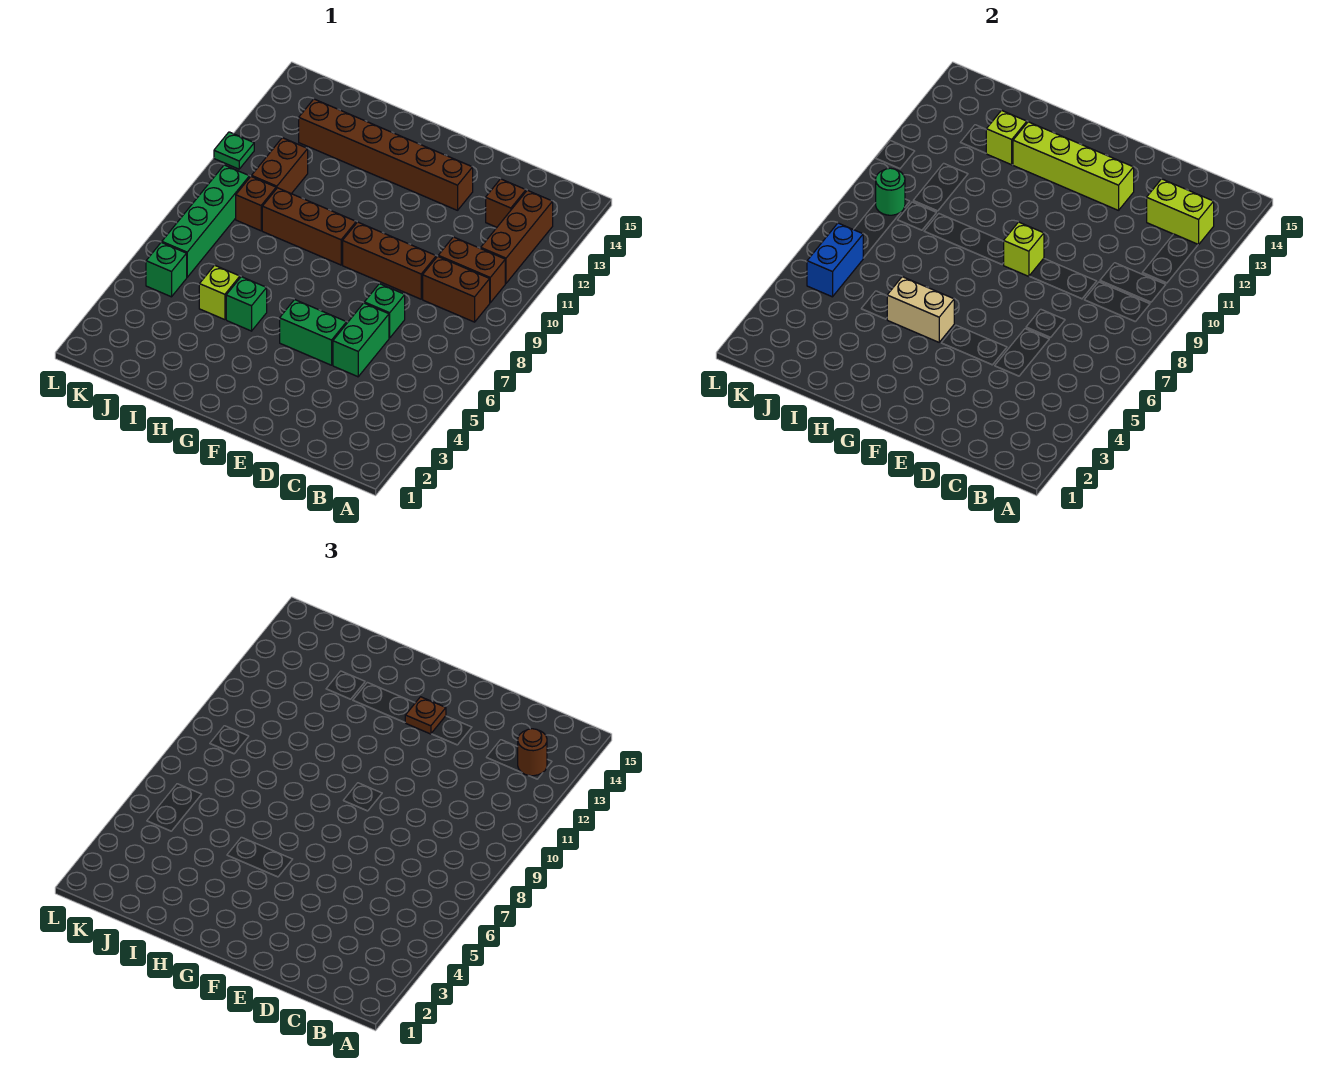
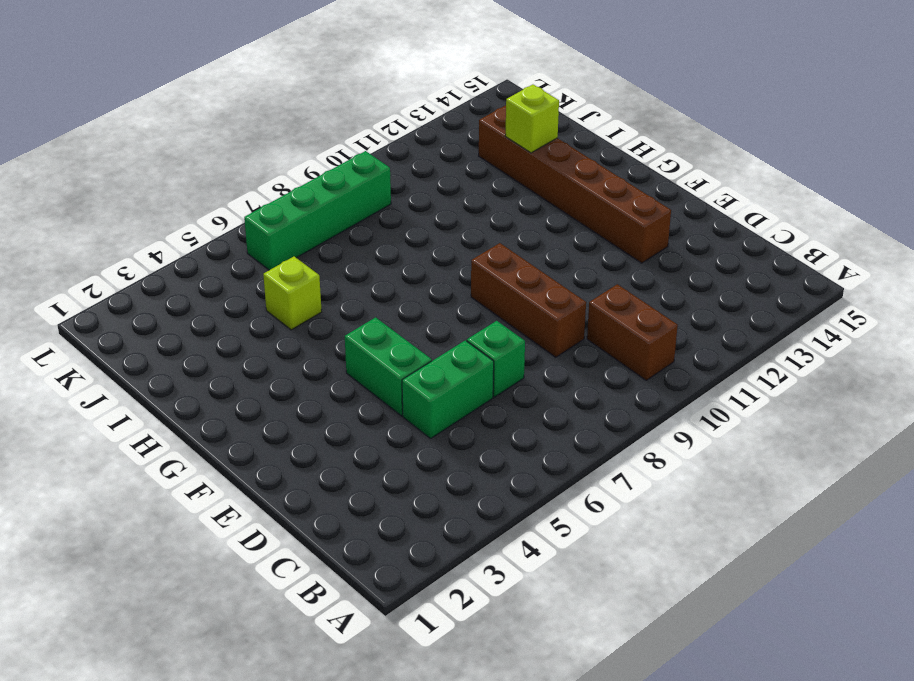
none -> brown 1x2 brick [423,256,490,322]
none -> brown 1x3 brick [481,190,553,283]
none -> brown 1x1 brick [486,179,526,227]

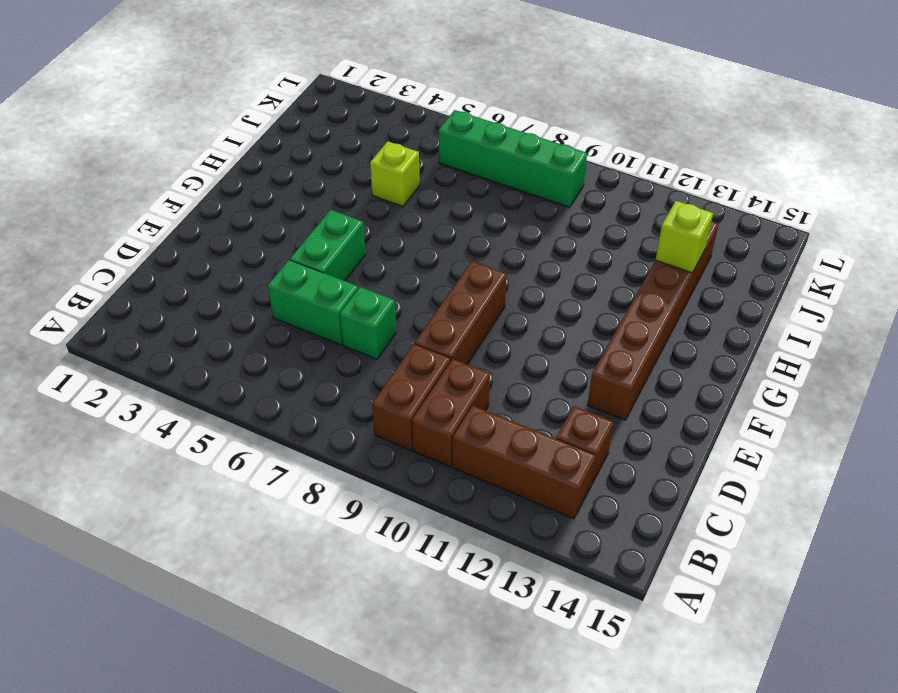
none -> brown 1x3 brick [262,188,356,265]
none -> green 1x1 brick [226,277,267,331]
none -> brown 1x1 brick [236,176,276,231]

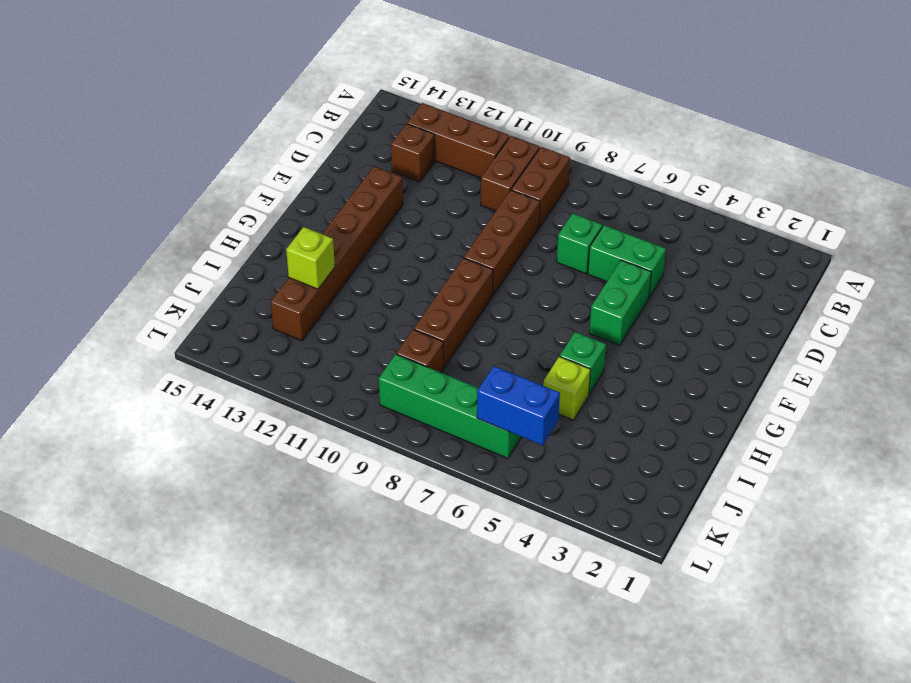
none -> brown 1x2 brick [252,138,308,194]
none -> green 1x1 brick [146,242,187,297]
none -> green 1x1 plate [214,132,254,169]

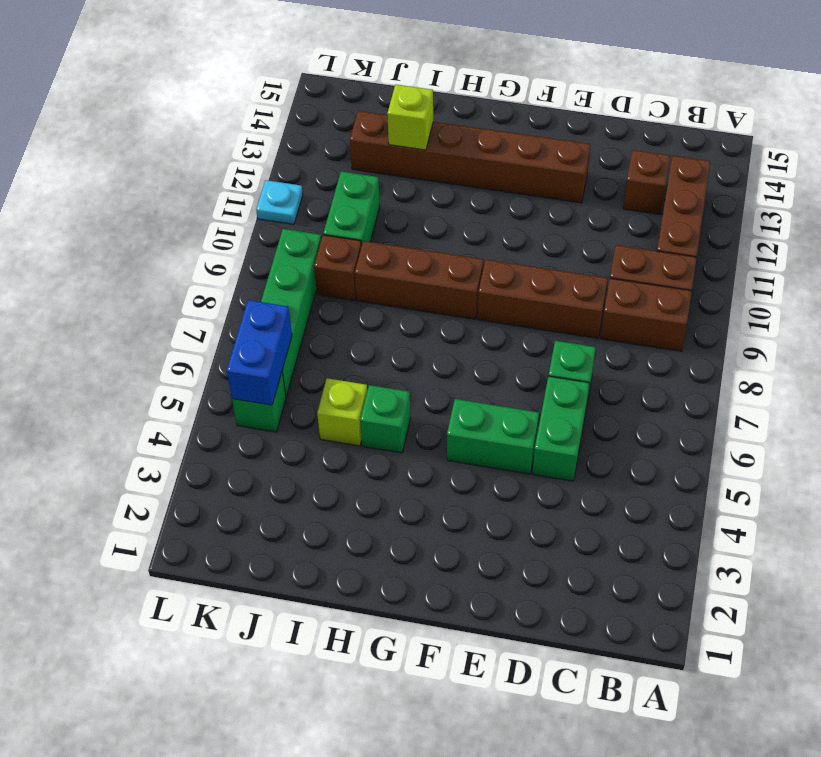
green 1x2 brick [323,172,380,246] -> brown 1x2 brick [252,138,308,194]
cyan 1x1 plate [256,180,303,224] -> green 1x1 plate [214,132,254,169]
none -> lime 1x2 brick [1147,179,1214,245]
none -> lime 1x4 brick [1013,122,1134,210]
none -> lime 1x1 brick [1004,222,1044,276]

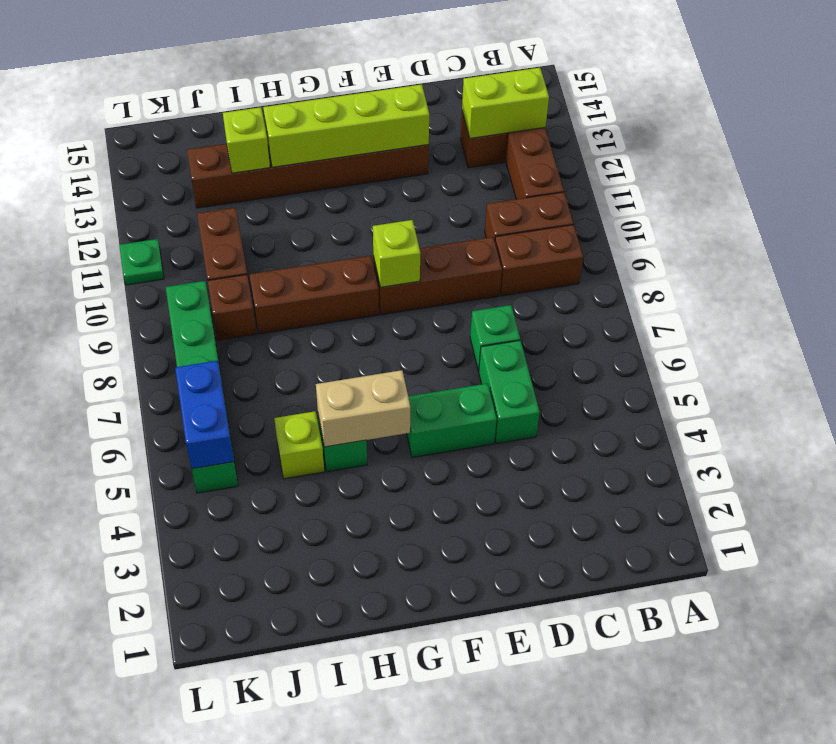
none -> green 1x1 round brick [876,168,905,215]
none -> brown 1x1 round brick [518,729,547,776]
none -> brown 1x1 plate [405,697,446,734]

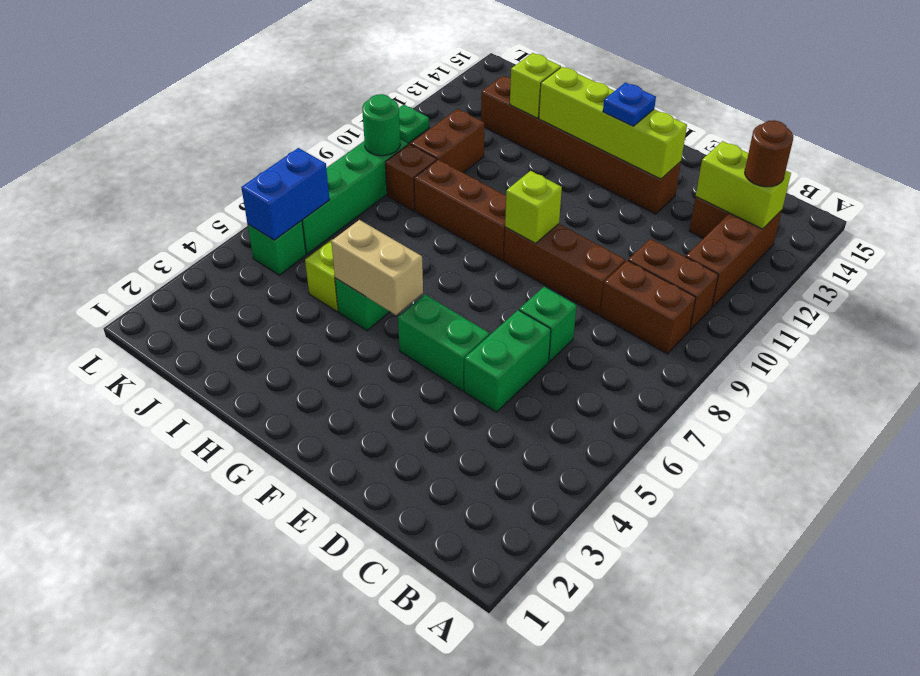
blue 1x1 plate [603,83,656,126] -> brown 1x1 plate [405,697,446,734]

